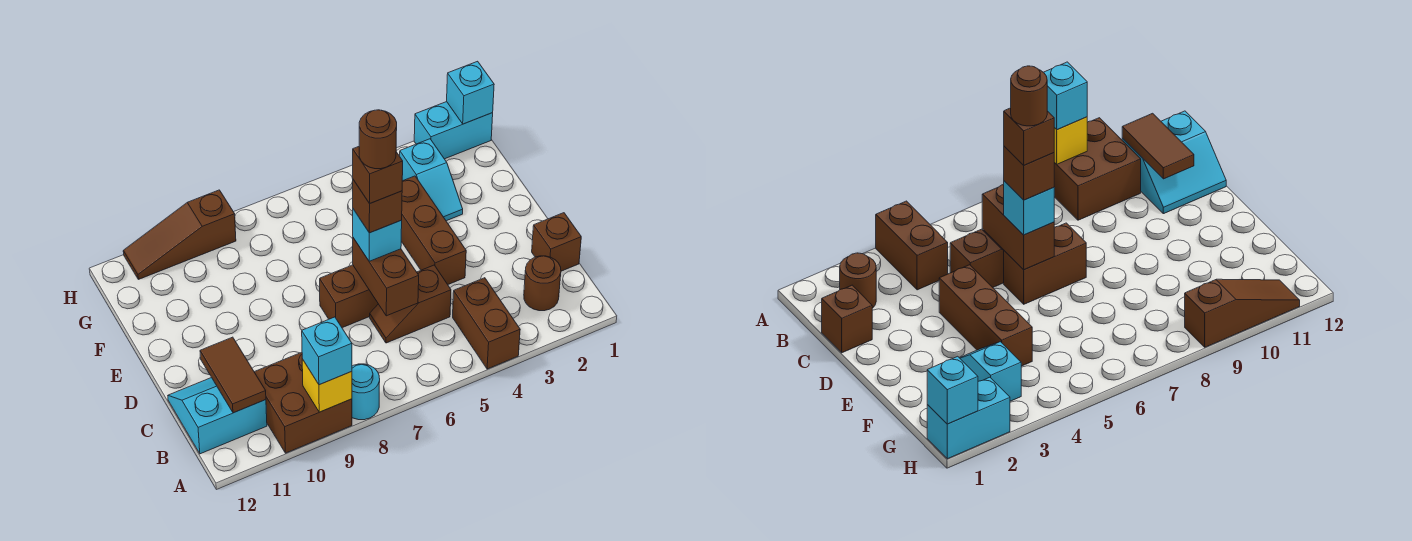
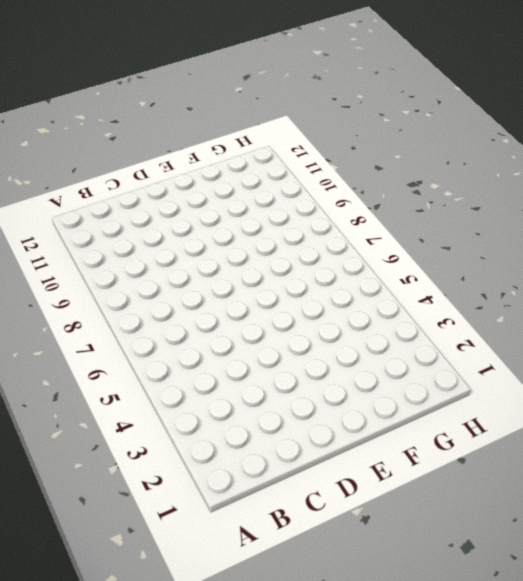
none -> brown 1x2 brick [453,278,520,369]
none -> cyan 1x1 round brick [352,364,380,420]
none -> brown 2x2 brick [255,352,352,453]

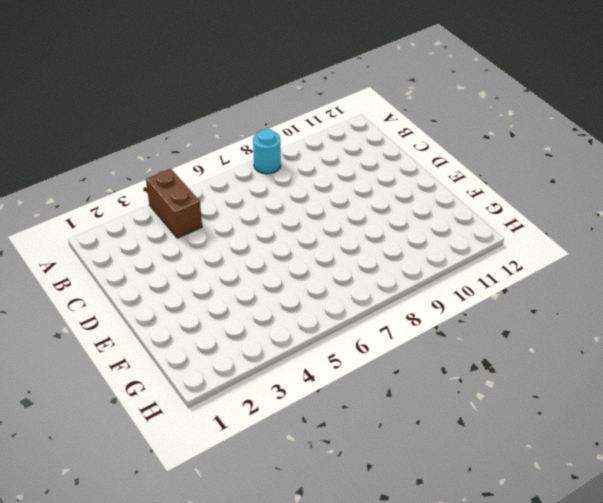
none -> brown 2x2 brick [255,352,352,453]
none -> brown 1x1 round brick [524,256,561,311]
none -> cyan 2x2 slope [168,378,267,454]

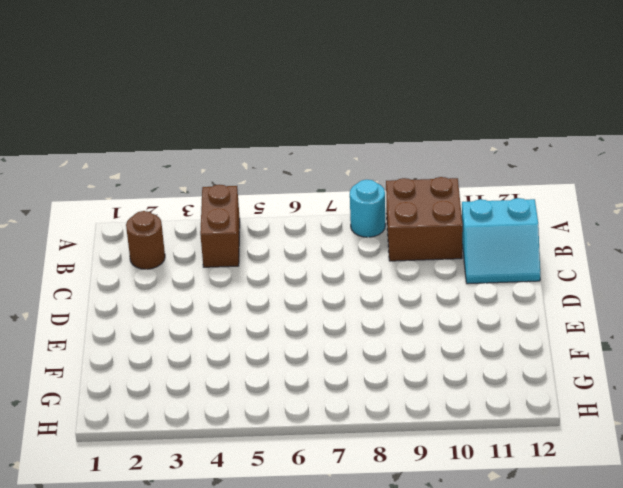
none -> brown 1x1 brick [532,213,581,271]
none -> brown 1x2 slope [370,265,451,343]
none -> brown 1x3 brick [401,176,466,284]

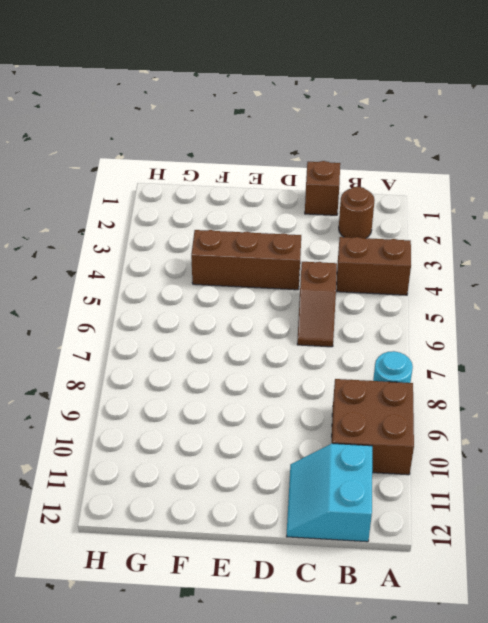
none -> brown 1x2 brick [320,265,378,328]
none -> cyan 1x2 slope [400,139,463,221]
none -> cyan 1x2 brick [414,102,493,159]

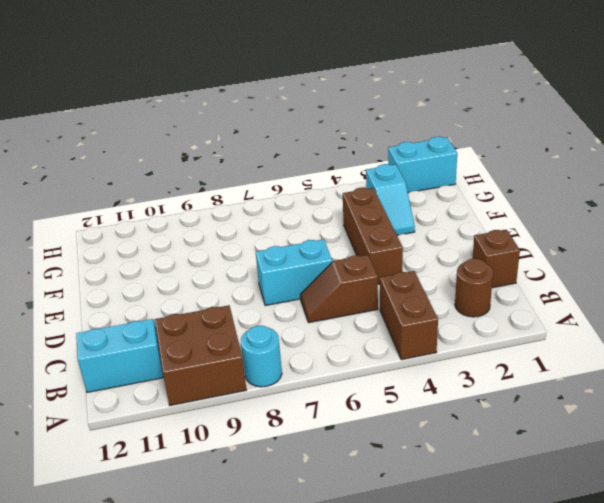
cyan 1x2 brick [256,239,332,306] -> brown 1x2 brick [320,265,378,328]
none -> brown 1x3 slope [123,190,236,279]
none -> yellow 1x1 brick [302,359,352,412]
none -> brown 1x2 tile [200,337,266,413]

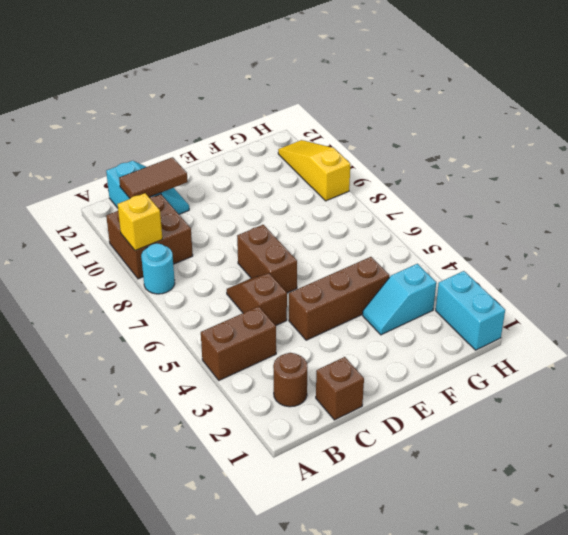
yellow 1x3 slope [278,140,350,201] -> brown 1x3 slope [123,190,236,279]
none -> brown 1x2 brick [353,238,419,316]
none -> cyan 1x1 brick [447,61,494,124]
none -> cyan 1x1 brick [302,317,352,385]

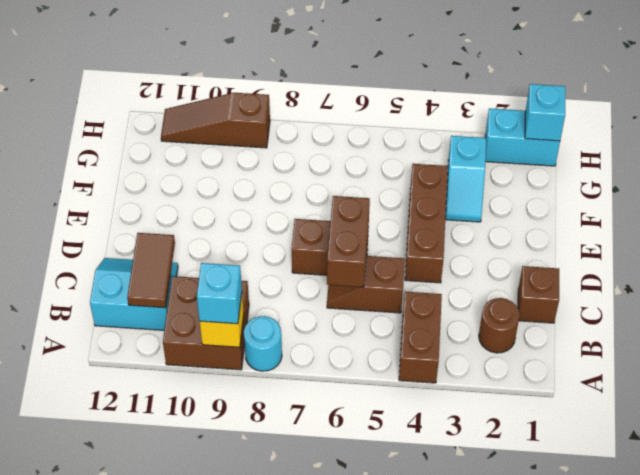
none -> cyan 1x1 brick [353,209,402,261]
none -> brown 1x1 brick [353,180,402,233]
none -> brown 1x1 brick [353,147,403,203]

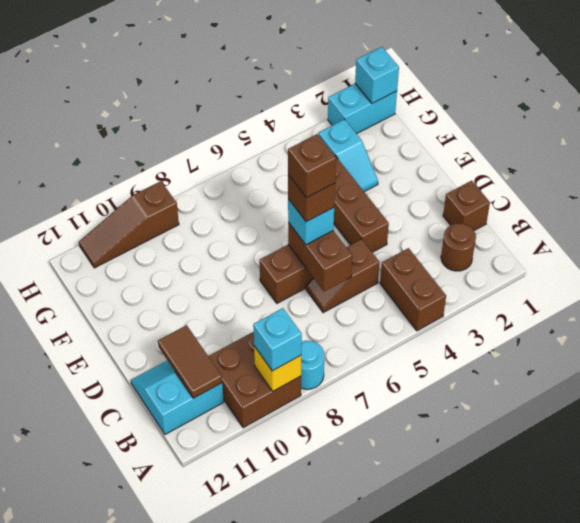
none -> brown 1x1 round brick [359,110,397,169]

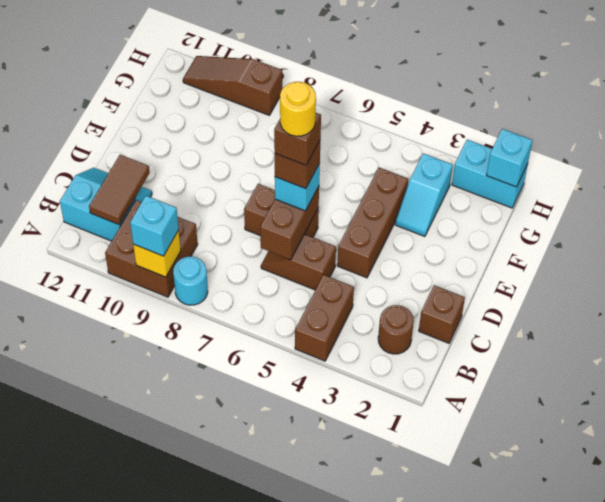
yellow 1x1 round brick [280,82,316,136] -> brown 1x1 round brick [359,110,397,169]

